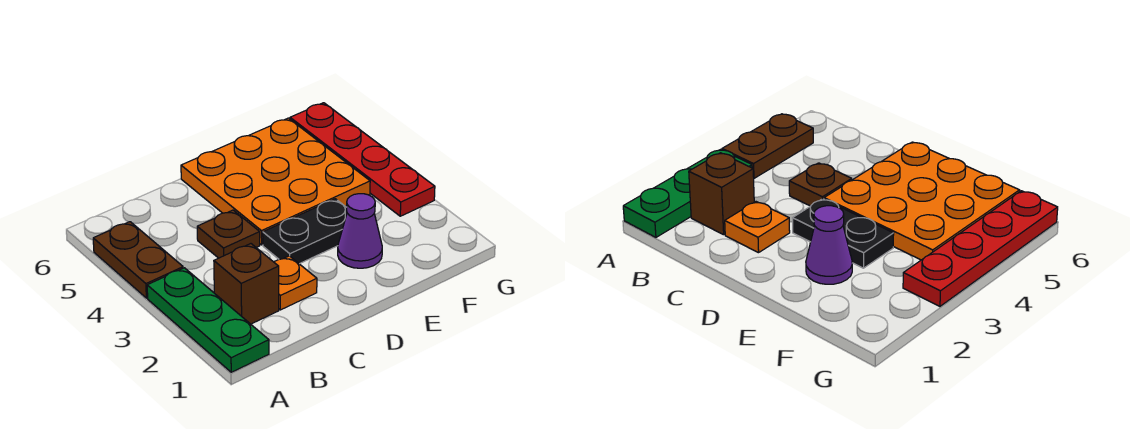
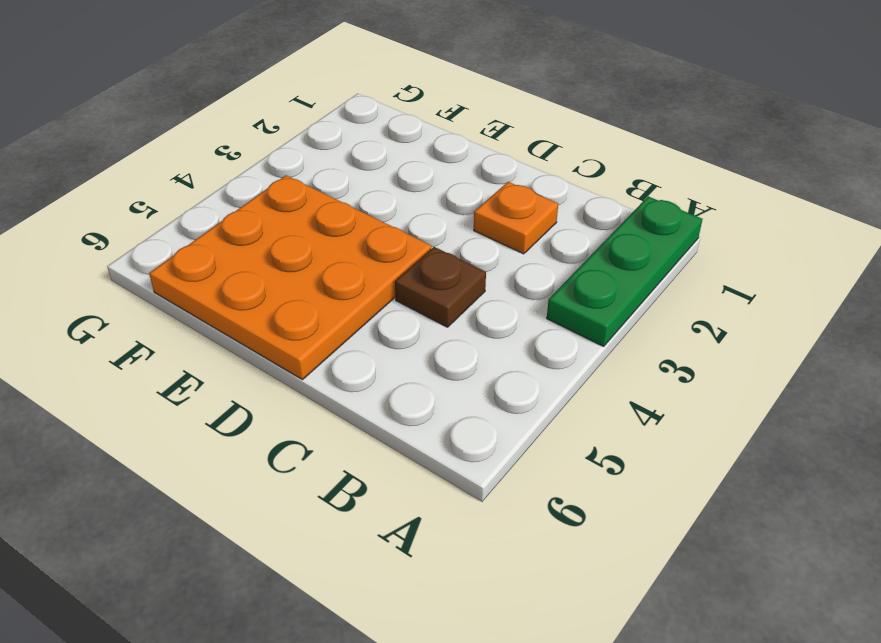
none -> brown 1x2 plate [93,222,183,298]
none -> brown 1x1 brick [214,244,279,324]

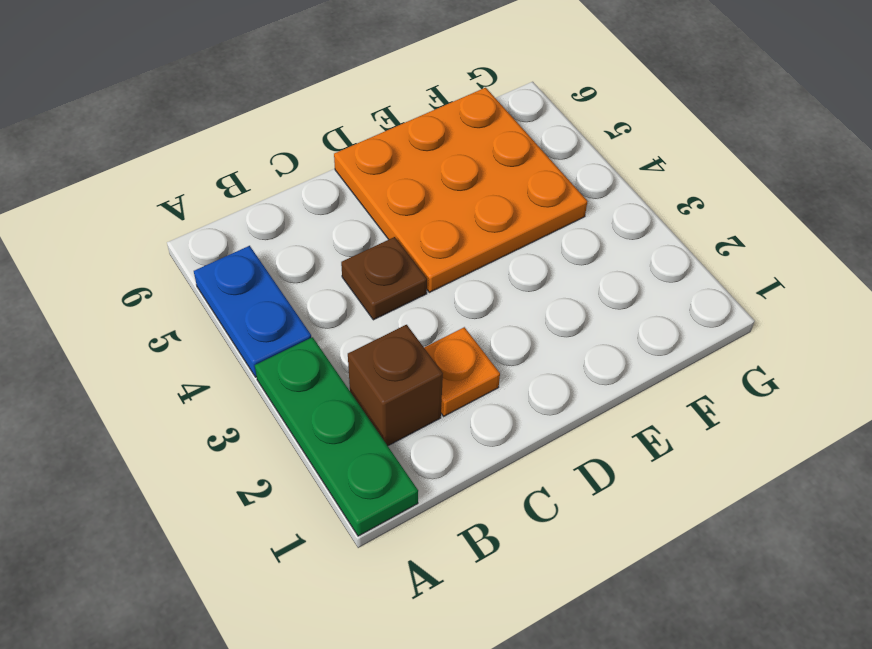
blue 1x2 plate [194,246,311,377] -> brown 1x2 plate [93,222,183,298]
none -> black 1x2 plate [263,199,347,264]
none -> purple 1x1 cone [338,194,382,268]

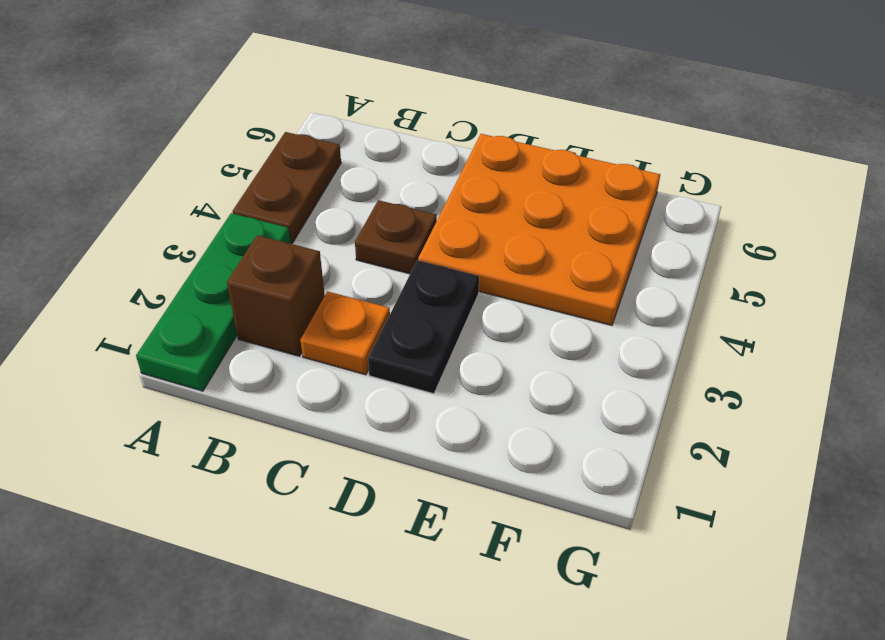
black 1x2 plate [368,260,479,394] -> black 1x2 plate turned to [263,199,347,264]
none -> purple 1x1 cone [338,194,382,268]
none -> red 1x4 plate [290,103,435,216]

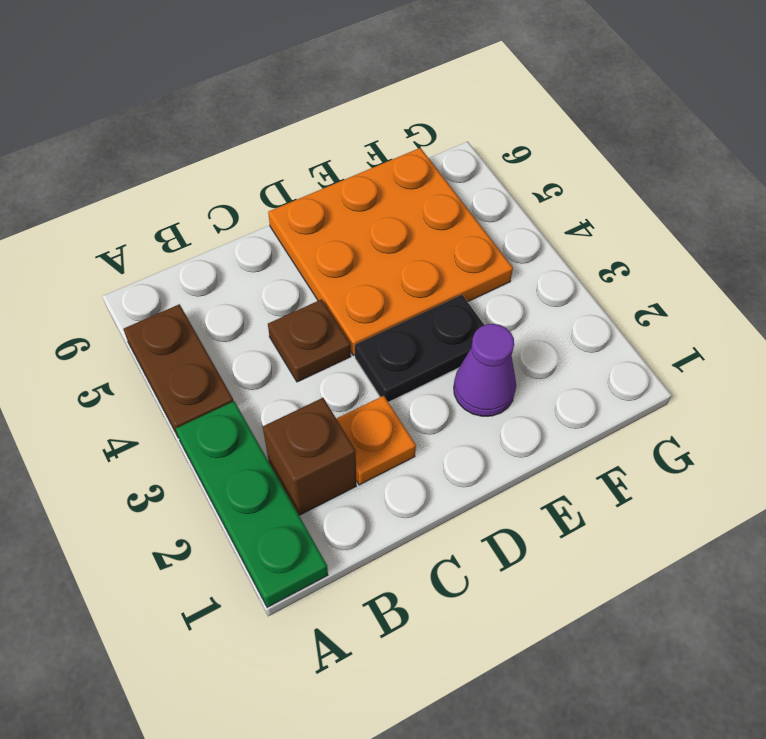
none -> red 1x4 plate [290,103,435,216]

